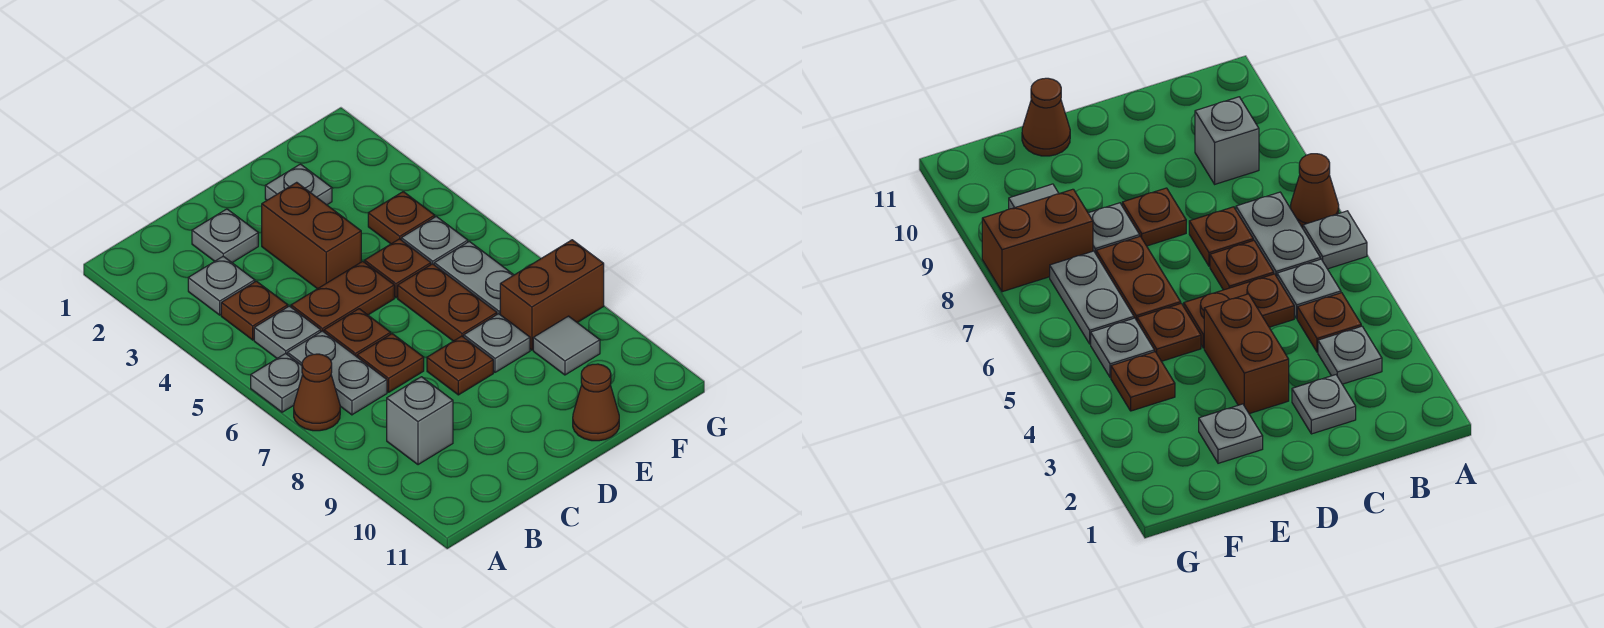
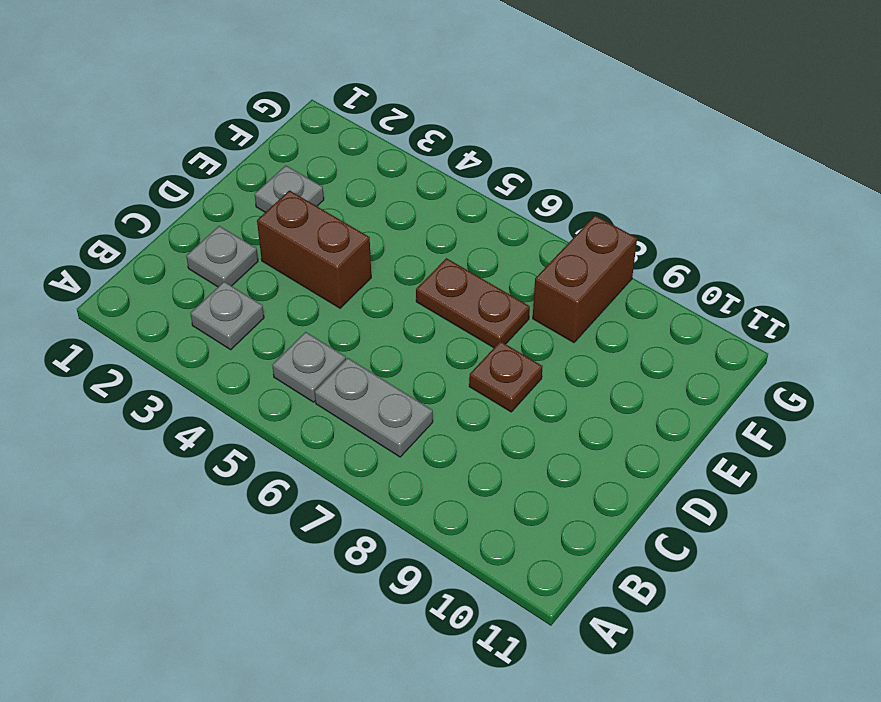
none -> grey 1x1 plate [251,353,303,412]
none -> brown 1x1 cone [294,354,340,431]
none -> brown 1x1 plate [221,281,288,340]

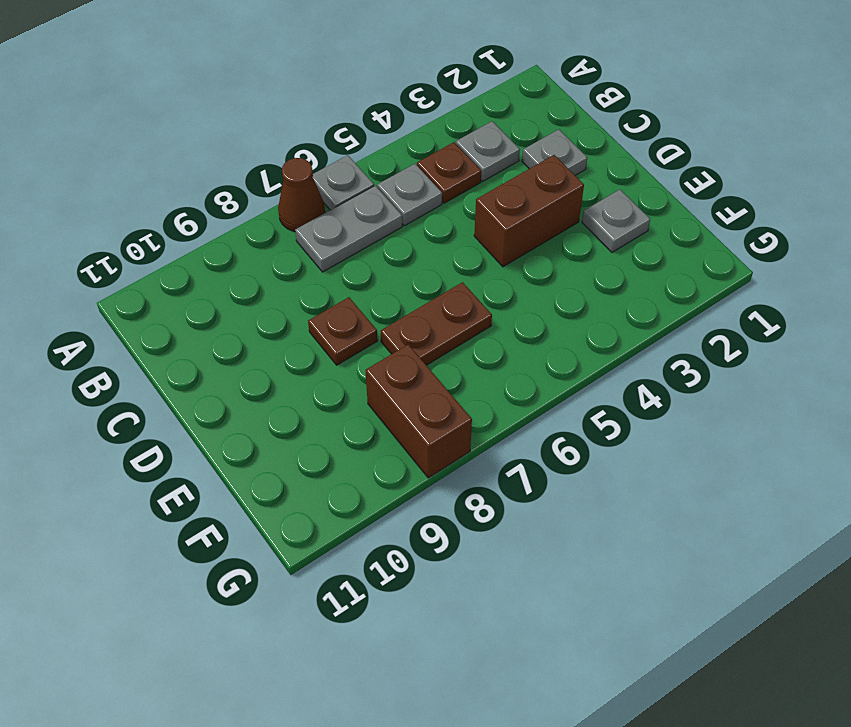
none -> grey 1x1 brick [387,377,453,465]
none -> brown 1x2 plate [291,261,394,332]
none -> brown 1x1 plate [324,309,391,357]

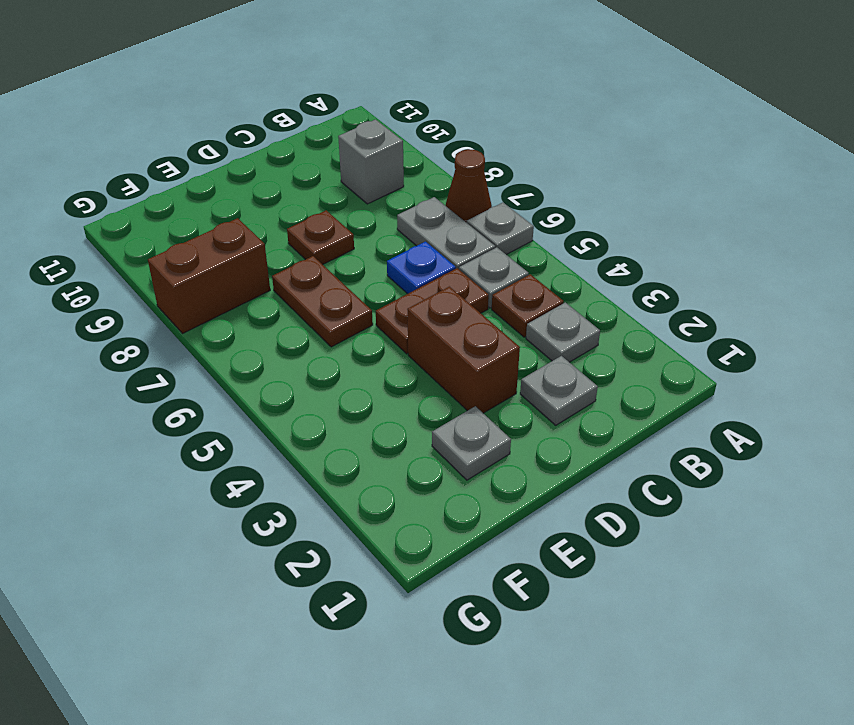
blue 1x1 plate [387,242,456,294] -> brown 1x1 plate [324,309,391,357]
none -> brown 1x1 plate [357,334,424,392]
none -> brown 1x1 plate [365,239,431,298]
none -> grey 1x1 plate [464,314,530,372]

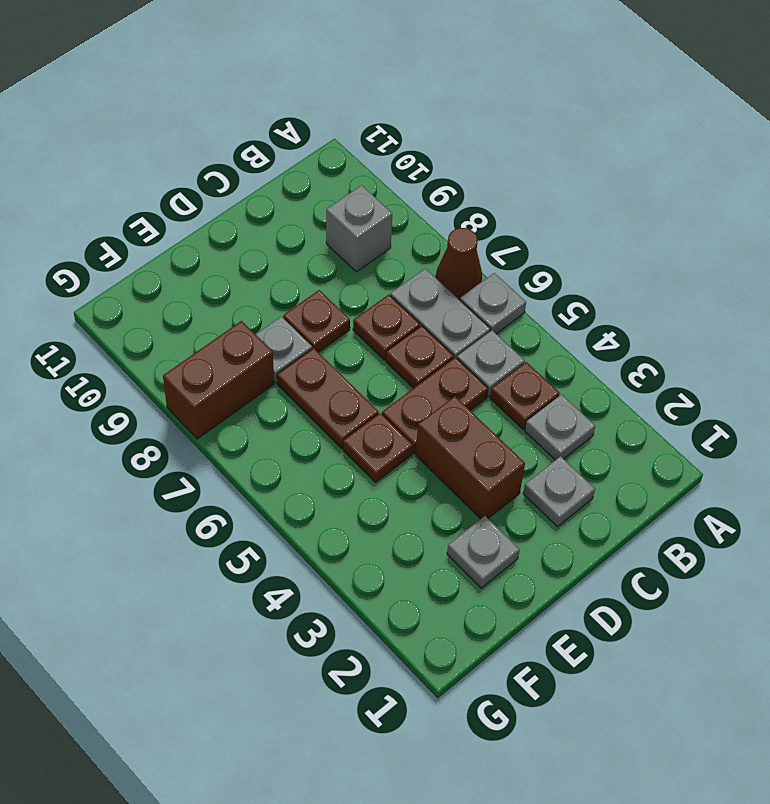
none -> brown 1x1 cone [573,364,619,441]
none -> brown 1x1 plate [368,192,435,244]
none -> grey 1x1 plate [401,217,468,264]

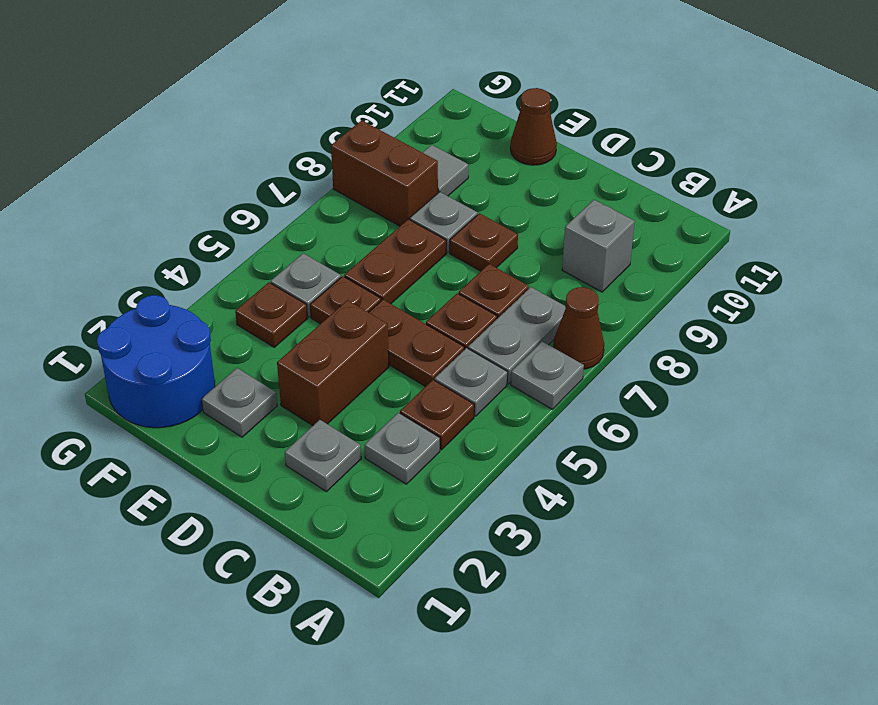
blue 2x2 round brick [97,295,215,428] -> none
none -> grey 1x2 plate [434,241,513,314]

